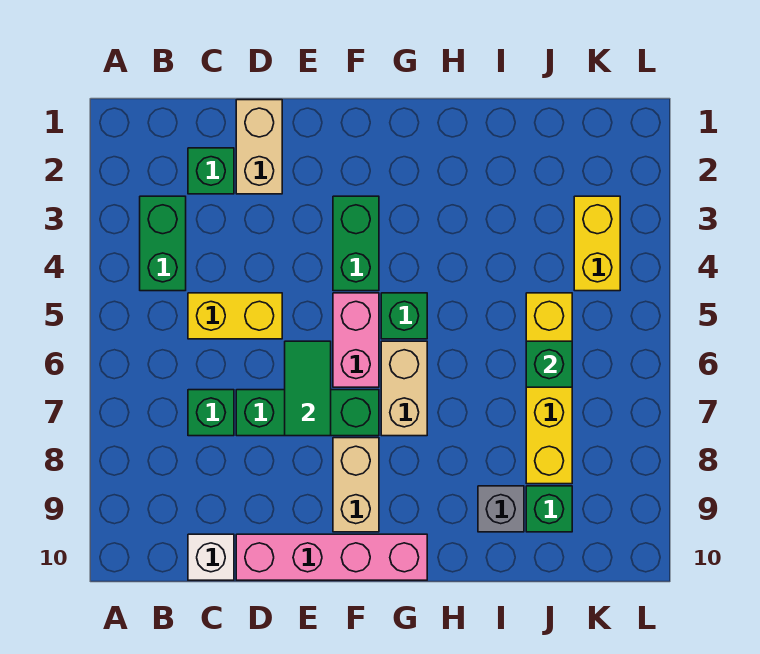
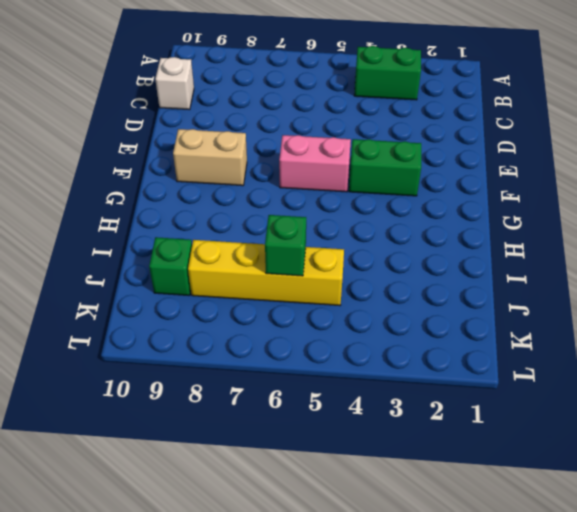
none -> green 1x1 brick [188,148,234,194]
none -> yellow 1x2 brick [188,293,282,339]
none -> green 1x1 brick [188,390,234,436]

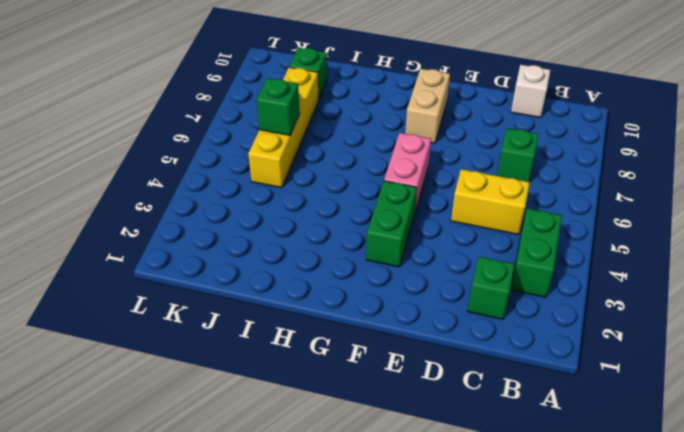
none -> tan 1x2 brick [236,100,282,194]
none -> green 1x3 brick [236,390,379,436]
none -> pink 1x4 brick [236,534,427,580]

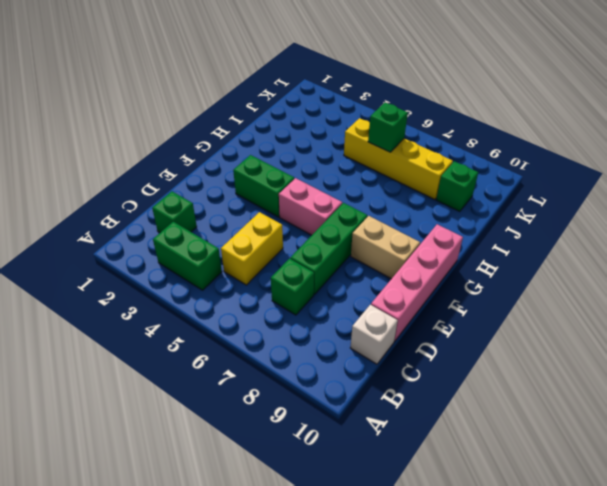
none -> tan 1x2 brick [236,100,282,194]
none -> green 1x1 brick [381,293,427,339]
none -> tan 1x2 brick [381,341,427,436]

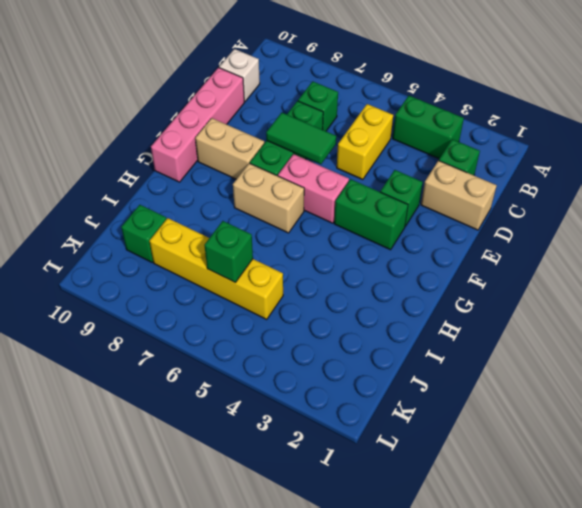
green 1x1 brick [380,170,423,226] -> green 1x1 brick moved to [381,293,427,339]
none -> grey 1x1 brick [478,486,524,532]
none -> yellow 1x2 brick [574,196,620,291]

